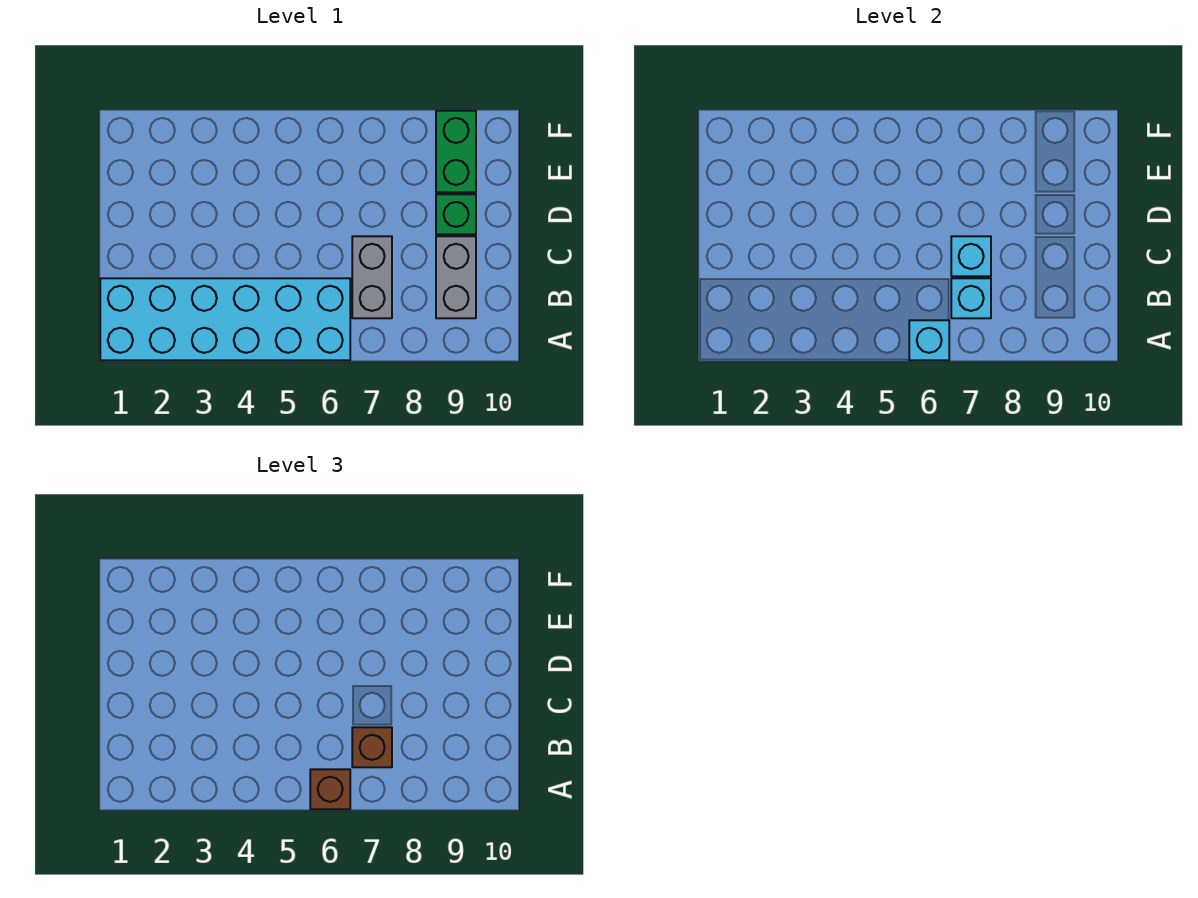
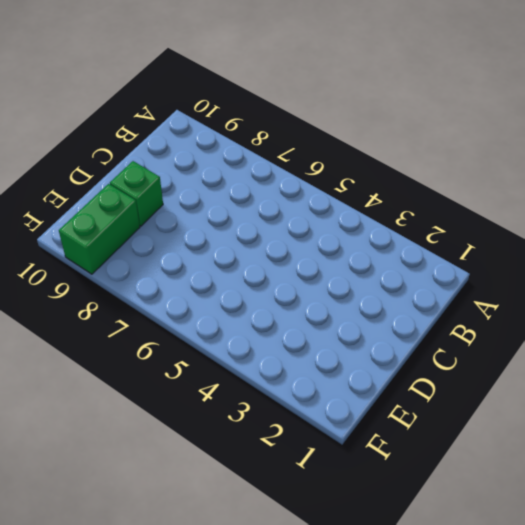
none -> cyan 2x6 brick [100,278,350,360]
none -> grey 1x2 brick [352,236,392,318]

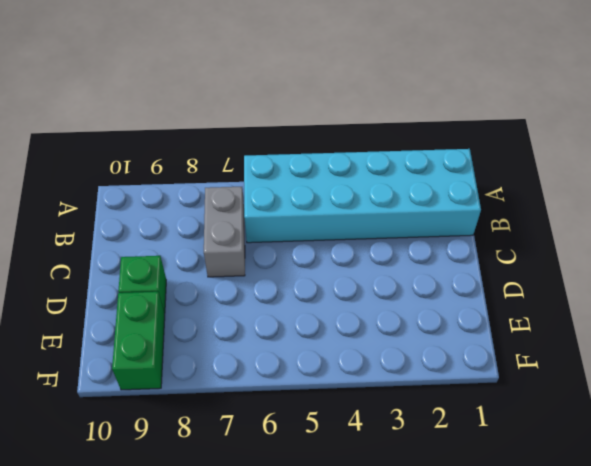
none -> grey 1x2 brick [436,236,476,318]
none -> cyan 1x1 brick [909,320,949,360]

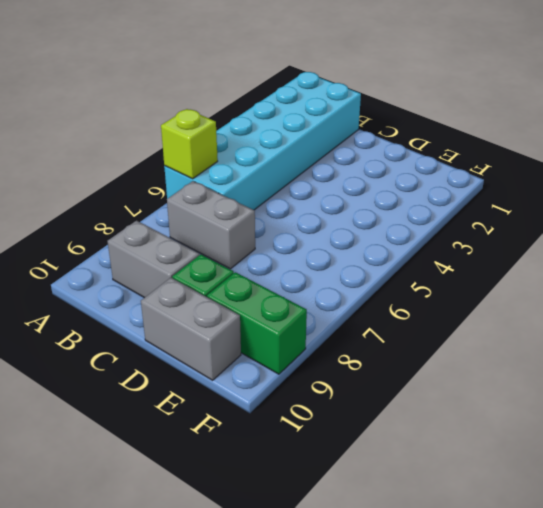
lime 1x1 brick [161,109,218,179] -> cyan 1x1 brick [909,320,949,360]
grey 1x2 brick [141,278,241,380] -> none
none -> cyan 1x1 brick [951,278,991,318]
none -> cyan 1x1 brick [951,236,991,276]

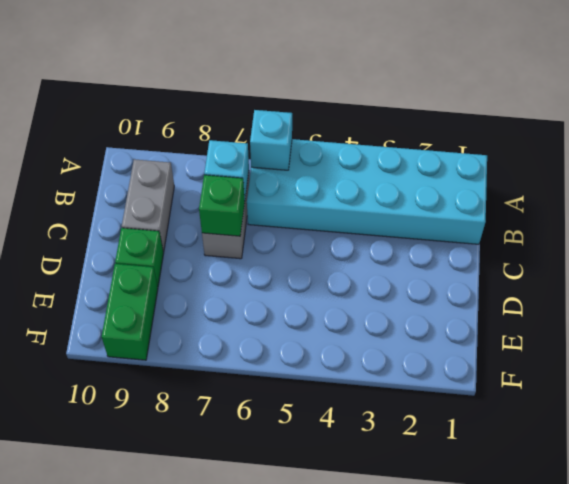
green 1x1 brick [199,175,245,236] -> cyan 1x1 brick [951,236,991,276]
none -> brown 1x1 brick [310,769,350,809]
none -> brown 1x1 brick [352,727,392,767]

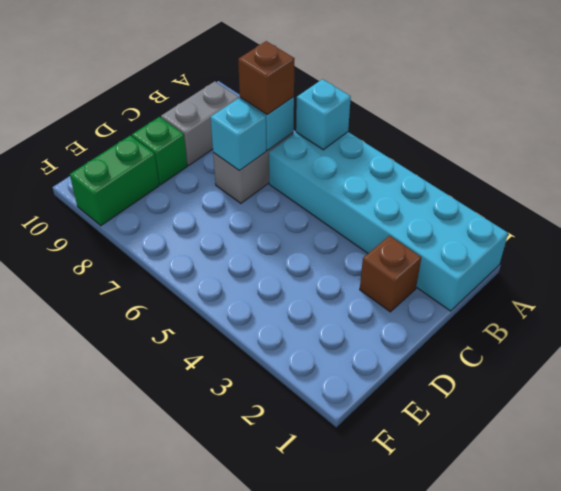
brown 1x1 brick [360,236,421,312] -> brown 1x1 brick moved to [310,769,350,809]

